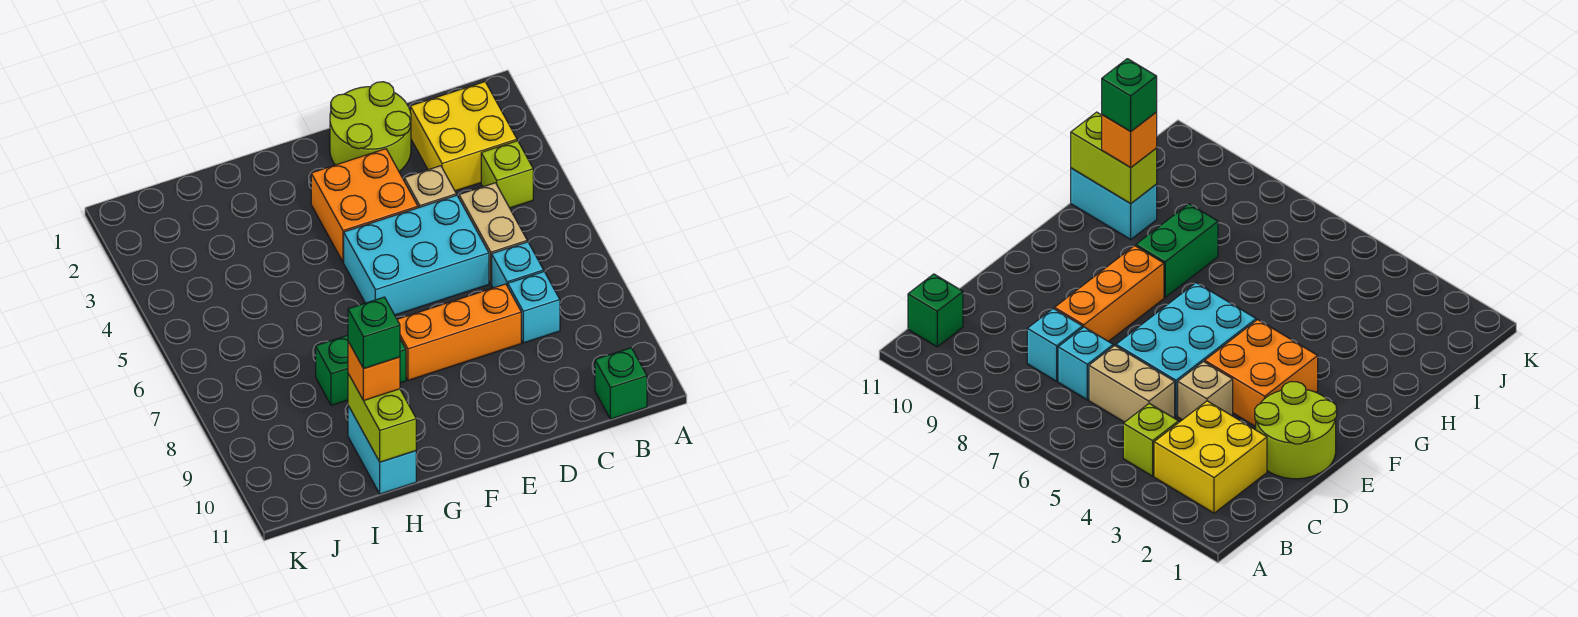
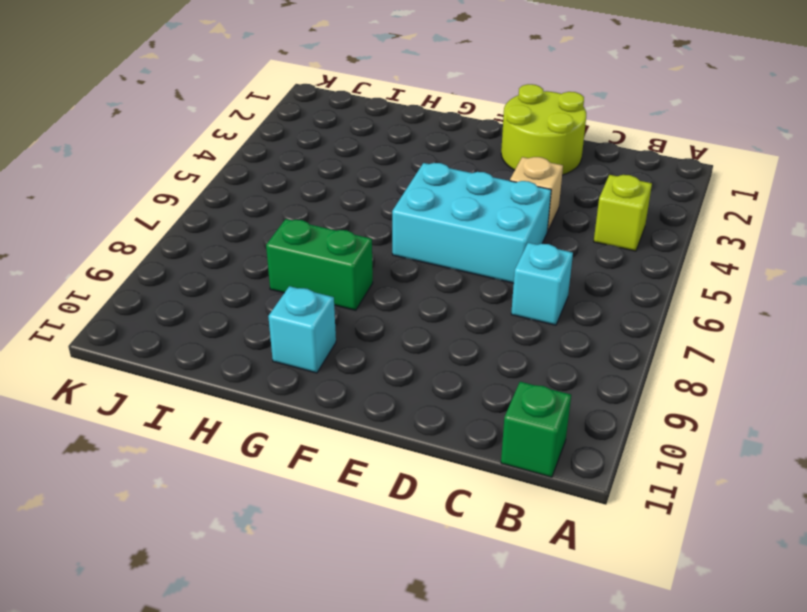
cyan 1x1 brick [268,286,336,373] -> cyan 1x1 brick moved to [508,272,560,343]
none -> yellow 2x2 brick [410,82,517,191]
none -> tan 1x2 brick [459,183,527,284]
none -> orange 1x3 brick [397,284,521,380]

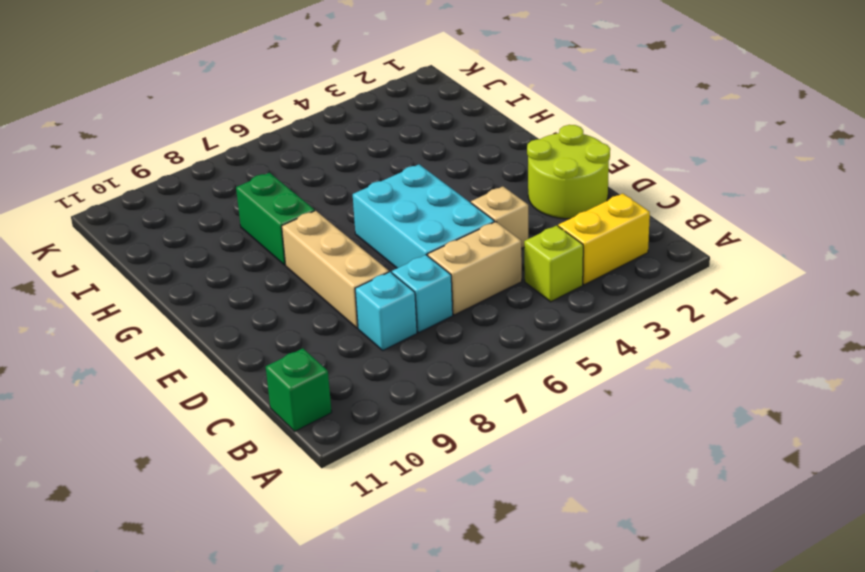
yellow 1x2 brick [558,193,650,285] -> yellow 2x2 brick [410,82,517,191]
tan 1x3 brick [282,211,389,328] -> orange 1x3 brick [397,284,521,380]
none -> orange 2x2 brick [311,149,418,262]
none -> cyan 1x2 brick [348,406,416,494]
none -> lime 1x2 brick [348,374,416,462]

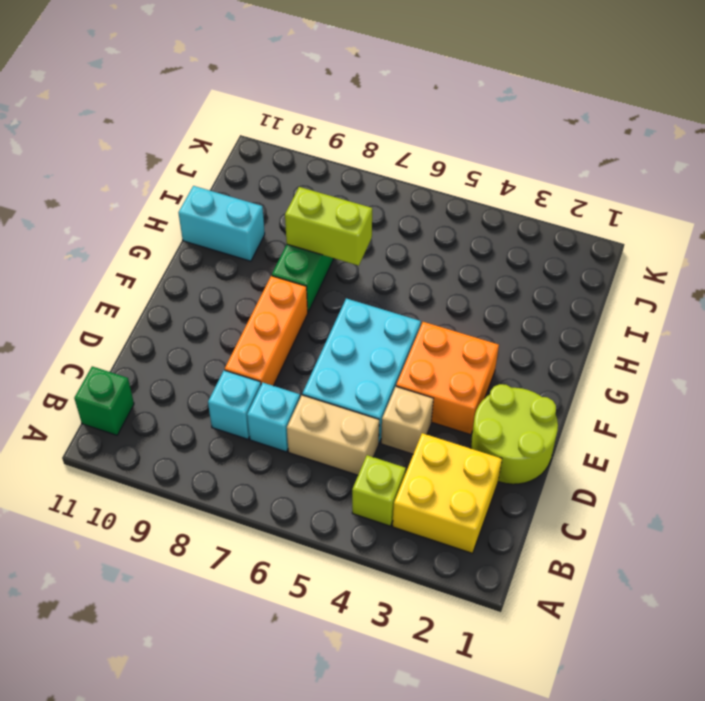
lime 1x2 brick [285,187,372,266] -> lime 1x2 brick moved to [348,374,416,462]
none -> orange 1x1 brick [348,342,400,401]
none -> green 1x1 brick [348,297,400,369]

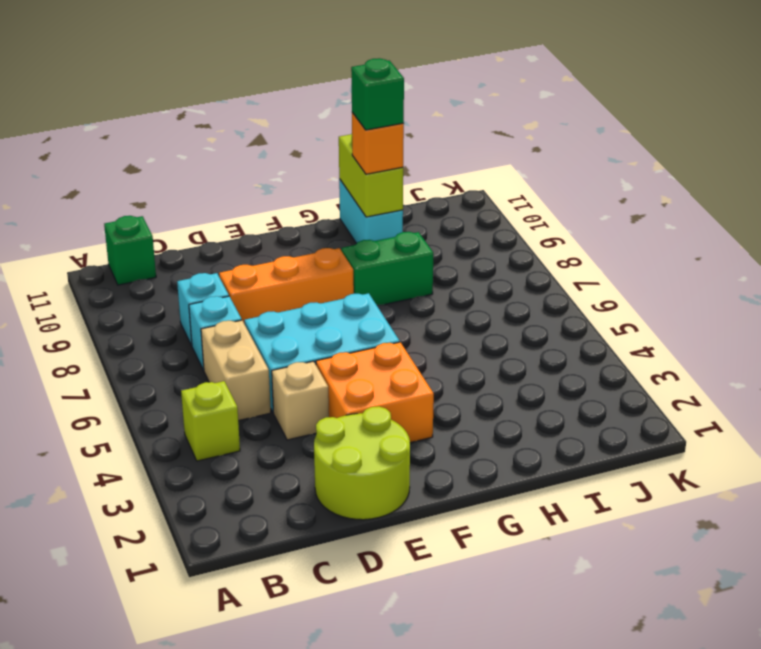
none -> yellow 2x2 brick [410,82,517,191]

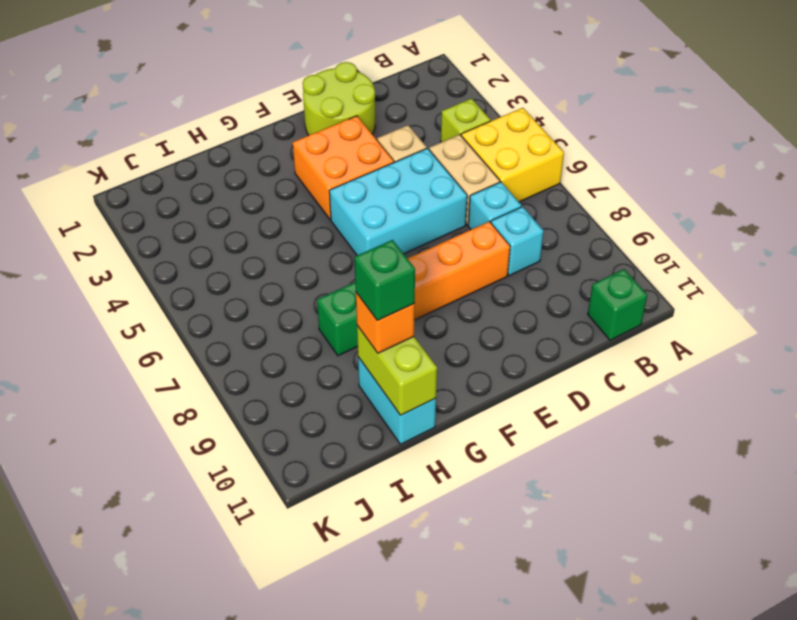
yellow 2x2 brick [461,108,564,202] -> yellow 2x2 brick moved to [410,82,517,191]

